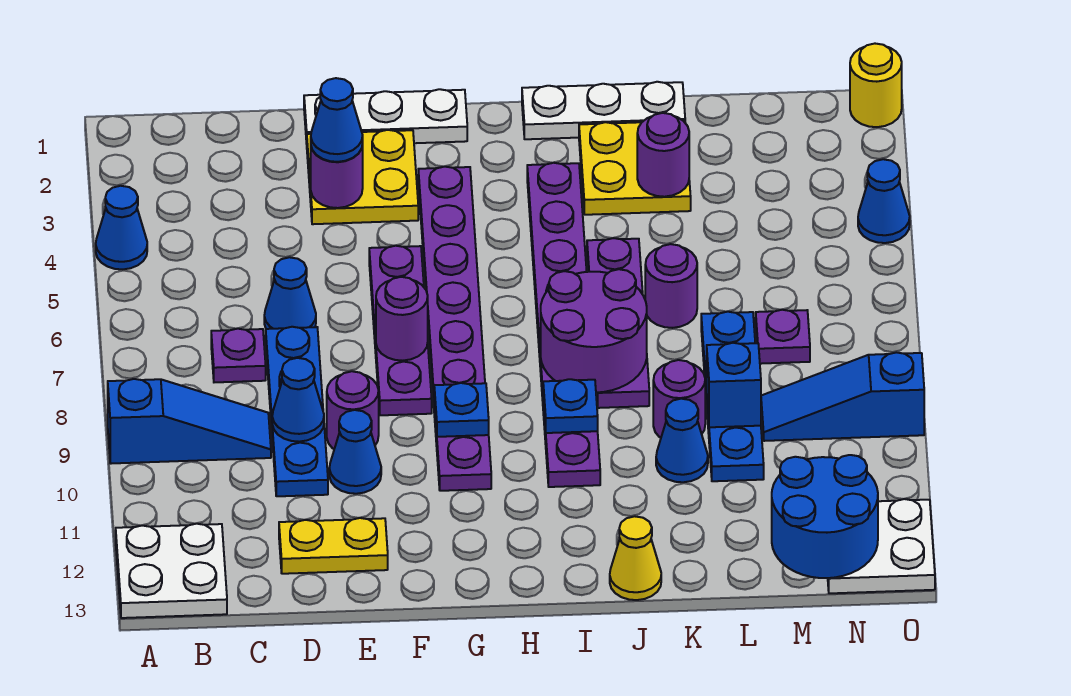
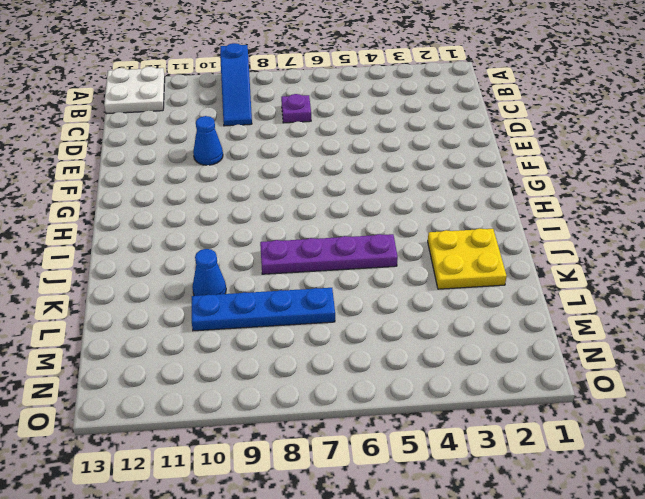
none -> blue 1x1 cone [96,186,147,269]
none -> blue 1x1 cone [264,257,316,329]
none -> blue 1x4 plate [266,327,328,496]
none -> yellow 1x2 plate [279,518,388,574]

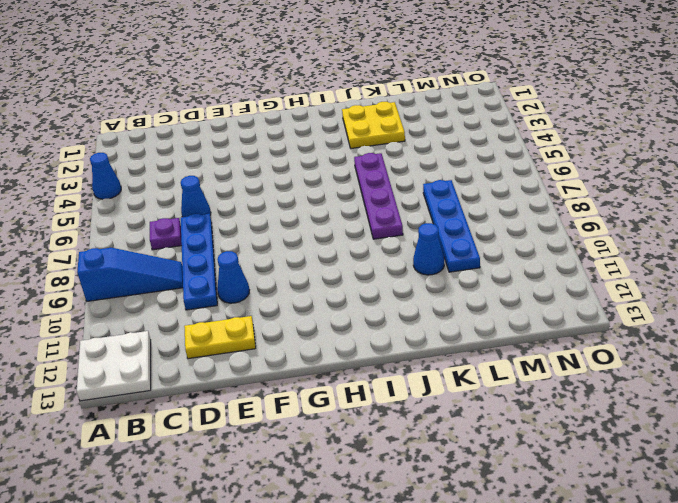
none -> white 1x3 plate [304,89,467,144]
none -> yellow 2x2 plate [307,130,418,224]
none -> purple 1x1 round brick [327,371,379,449]
none -> purple 1x4 plate [369,246,432,415]

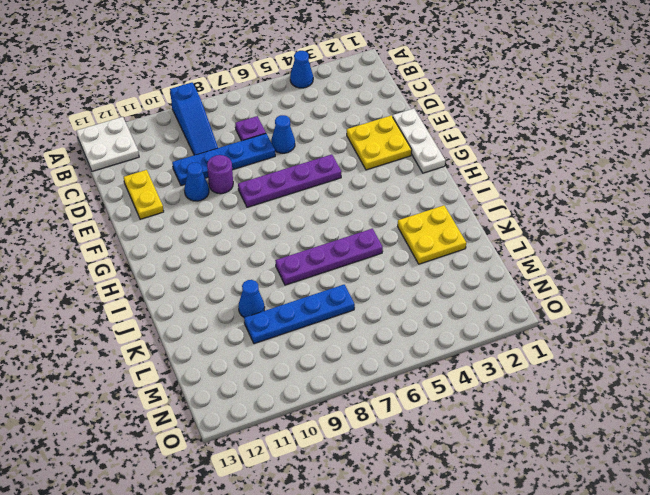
none -> purple 1x8 plate [418,167,491,491]
none -> white 1x3 plate [522,82,685,139]
none -> purple 1x8 plate [527,163,600,487]
none -> yellow 1x1 cone [610,516,661,600]

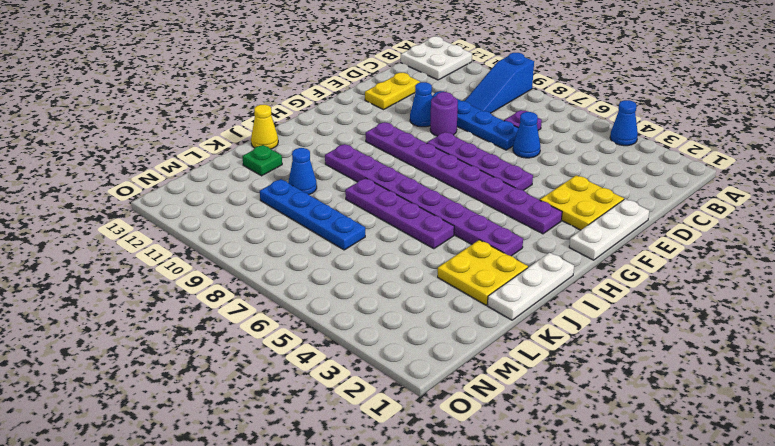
green 1x1 plate [242,145,282,176] -> none
none -> purple 1x1 round brick [645,244,697,328]
none -> purple 1x1 round brick [653,360,705,438]
none -> purple 1x1 plate [756,310,810,364]
none -> blue 1x3 slope [761,352,924,441]

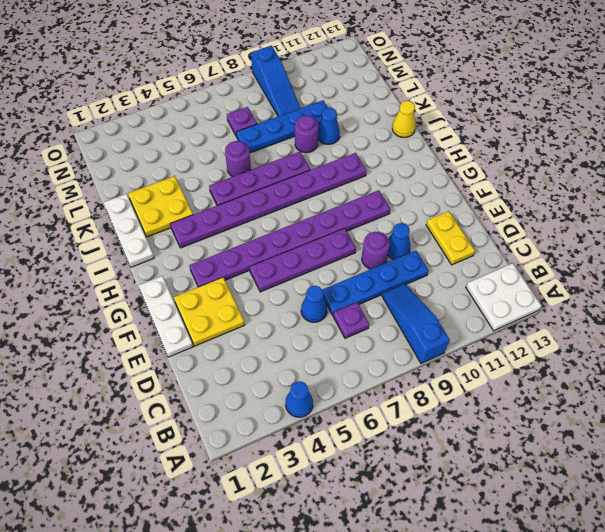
none -> white 2x2 plate [828,499,935,593]
none -> yellow 1x1 round brick [850,44,902,127]
none -> blue 1x1 cone [858,159,910,243]
none -> blue 1x1 cone [272,358,324,442]

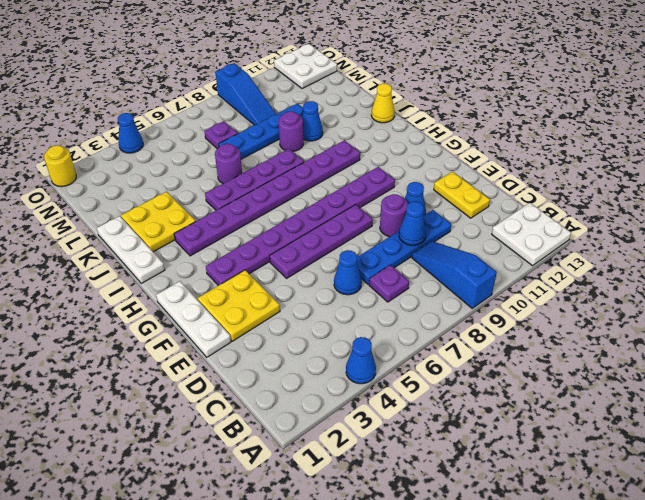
none -> purple 1x1 round brick [311,144,363,208]
none -> purple 1x1 round brick [376,277,428,361]
none -> blue 1x1 plate [434,383,489,437]
none -> purple 2x2 round brick [541,269,647,393]

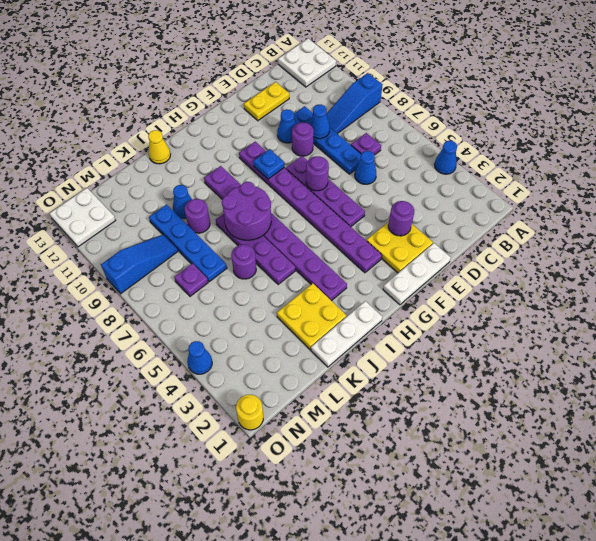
none -> blue 1x1 plate [543,379,598,433]
none -> purple 1x1 round brick [637,113,689,197]
none -> blue 1x1 brick [707,343,761,427]
none -> blue 2x2 round brick [772,455,878,578]

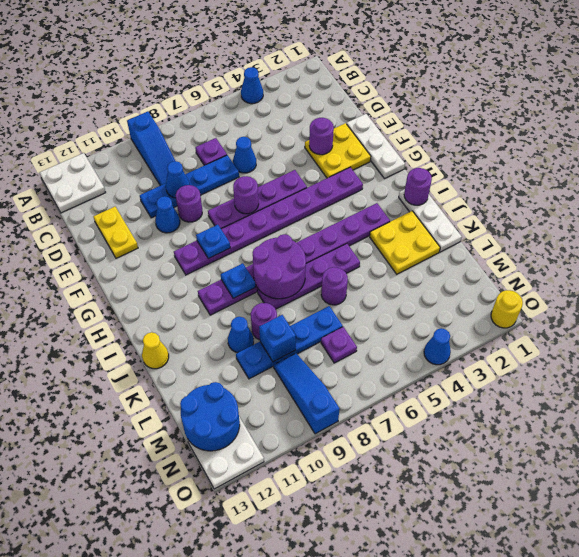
purple 1x1 round brick [404,168,432,205] -> purple 1x1 round brick moved to [637,113,689,197]
none -> blue 1x1 cone [311,78,363,162]

